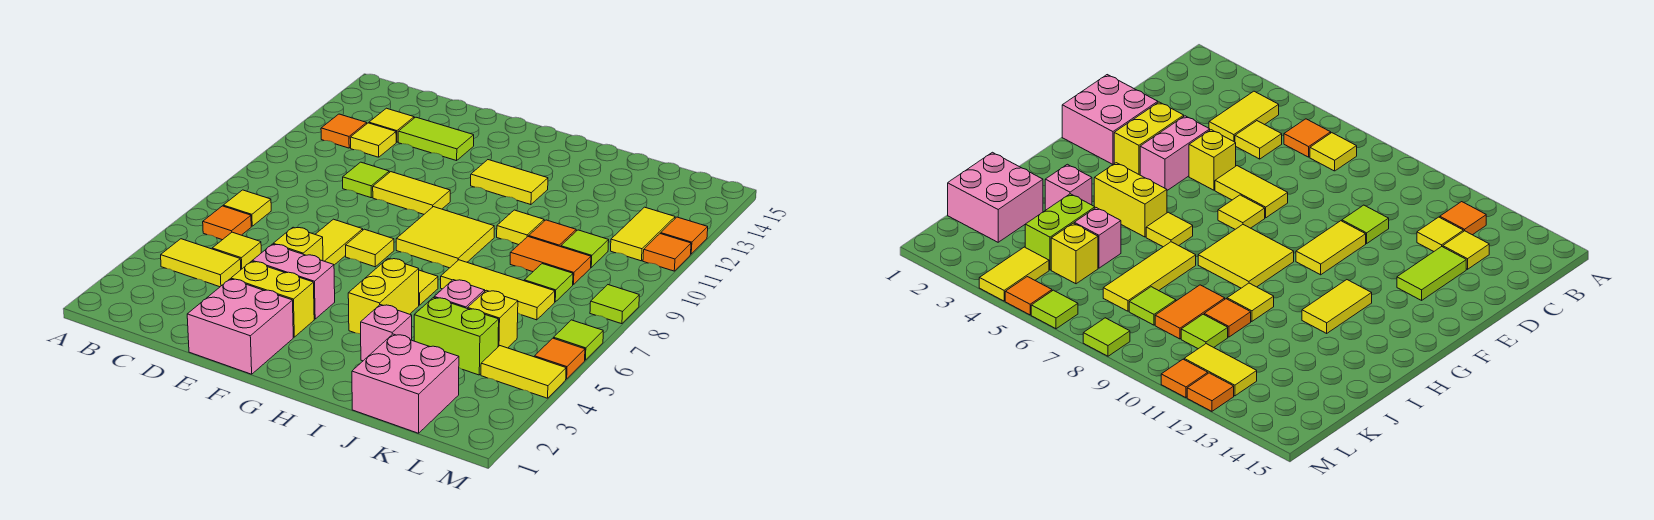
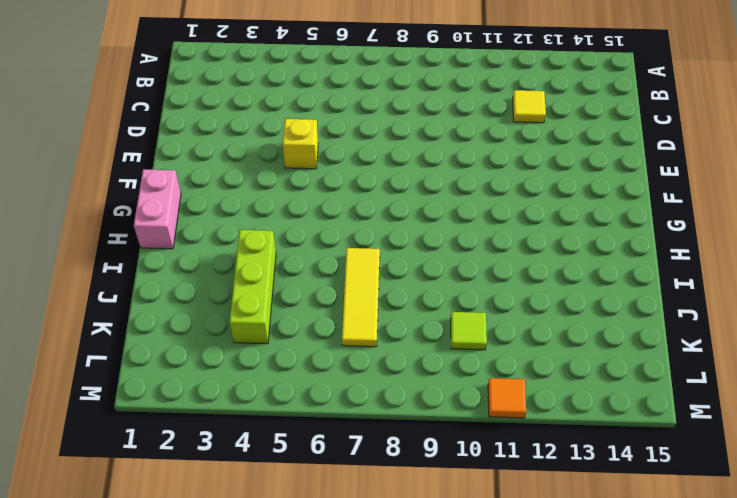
pink 1x2 brick [134,169,181,249] -> pink 1x2 brick moved to [252,244,335,319]
lime 1x3 brick [230,230,276,344] -> lime 1x2 brick [414,298,499,375]
none -> yellow 1x2 tile [161,239,241,287]
none -> orange 1x1 tile [203,206,251,240]
none -> yellow 1x1 tile [223,190,271,226]
none -> orange 1x1 tile [321,114,367,148]

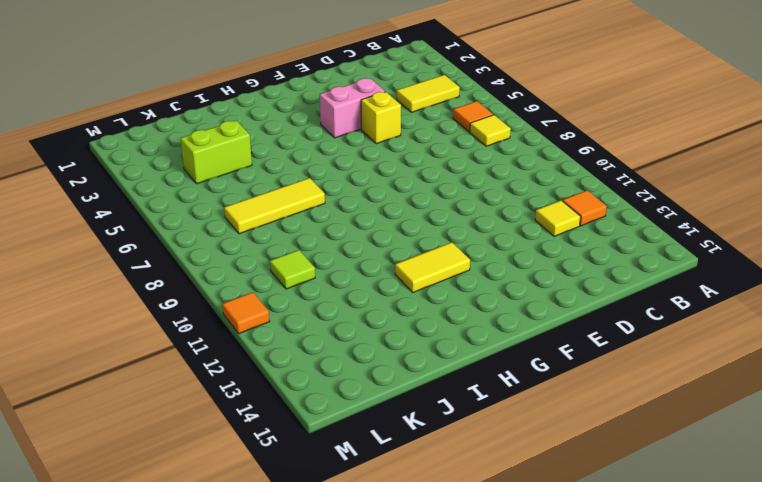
none -> yellow 1x1 tile [212,232,261,269]
none -> yellow 1x1 tile [369,108,414,142]
none -> lime 1x1 tile [343,162,389,198]
none -> lime 1x2 tile [398,117,474,161]

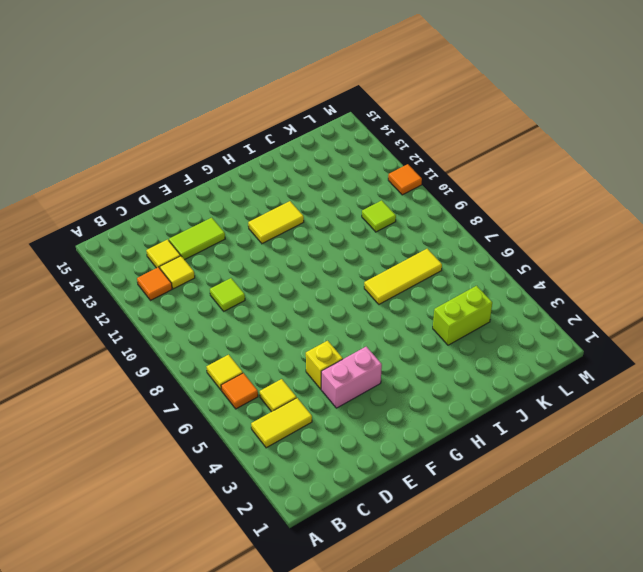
none -> pink 2x2 brick [187,279,293,374]
none -> yellow 1x2 brick [231,261,314,337]
none -> yellow 1x2 tile [315,219,363,265]
none -> yellow 1x2 tile [373,172,450,214]

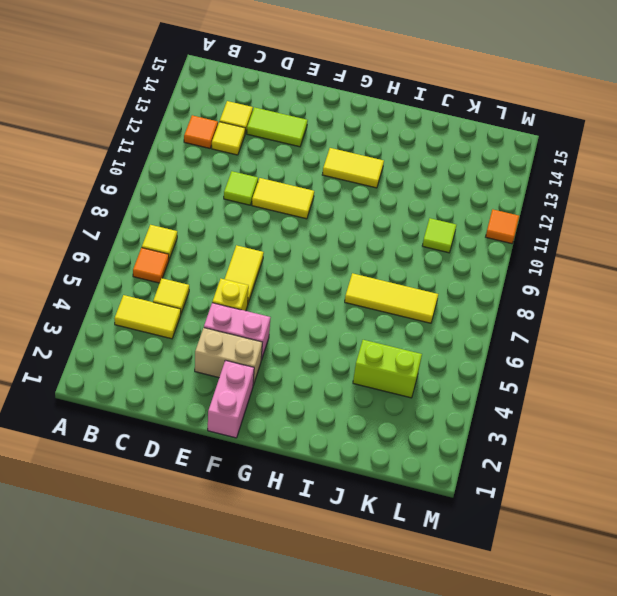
tan 1x2 brick [195,328,262,385] -> yellow 1x2 brick [231,261,314,337]
pink 1x2 brick [208,360,254,438] -> pink 2x2 brick [187,279,293,374]
none -> yellow 1x1 tile [346,229,394,267]
none -> yellow 2x2 tile [396,207,494,268]
none -> yellow 1x2 brick [348,258,419,334]
none -> yellow 1x1 tile [419,270,438,305]

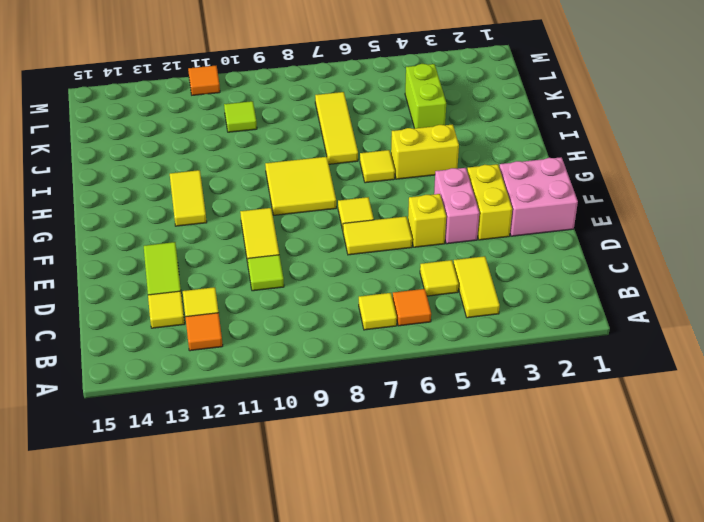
none -> pink 1x1 brick [361,305,412,361]
none -> yellow 1x1 tile [497,210,544,245]
none -> pink 2x2 brick [352,334,459,433]
none -> pink 1x1 brick [434,280,485,309]

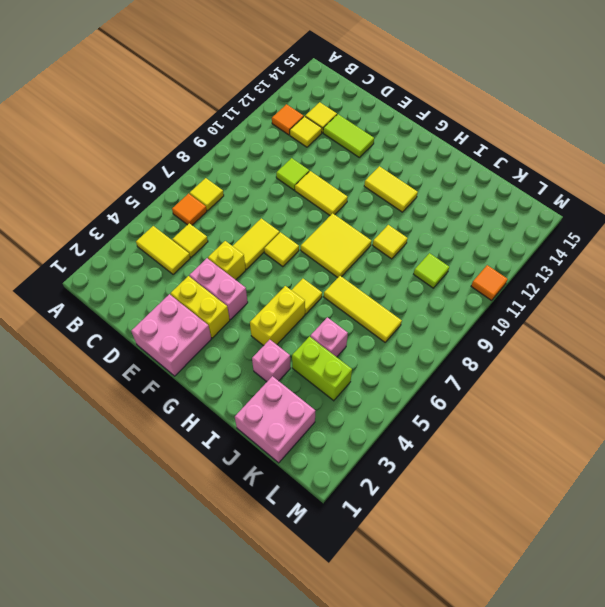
none -> orange 1x2 tile [510,236,591,285]
none -> orange 1x1 tile [529,220,576,247]
none -> yellow 1x1 brick [468,290,518,348]
none -> lime 1x1 tile [524,264,573,302]

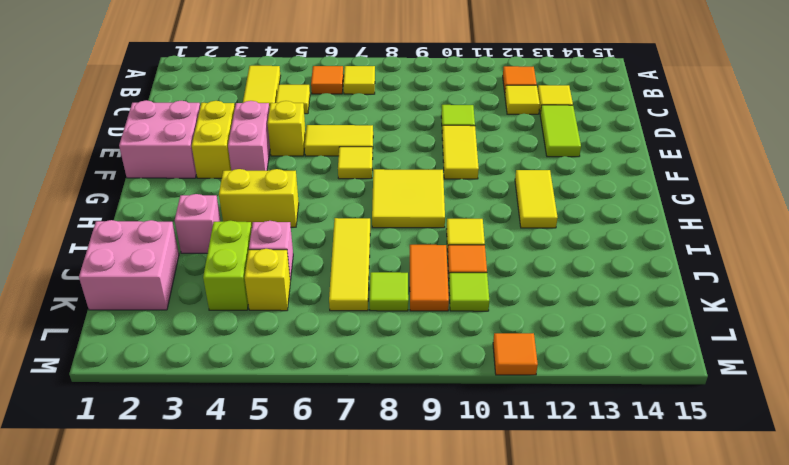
none -> yellow 1x1 tile [419,270,438,305]
none -> yellow 1x2 tile [481,346,566,398]
none -> yellow 1x2 tile [611,207,675,261]
none -> orange 1x1 tile [535,338,585,379]

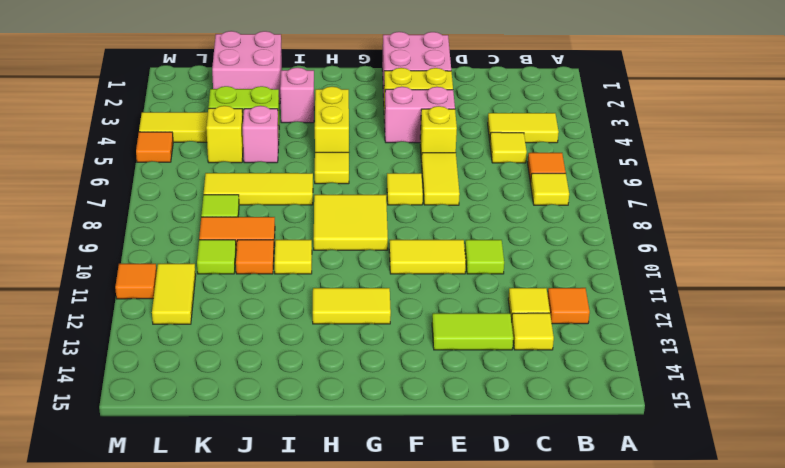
none -> lime 1x1 tile [554,320,603,360]
none -> lime 1x1 tile [590,285,639,324]
none -> orange 1x1 tile [661,217,708,254]

